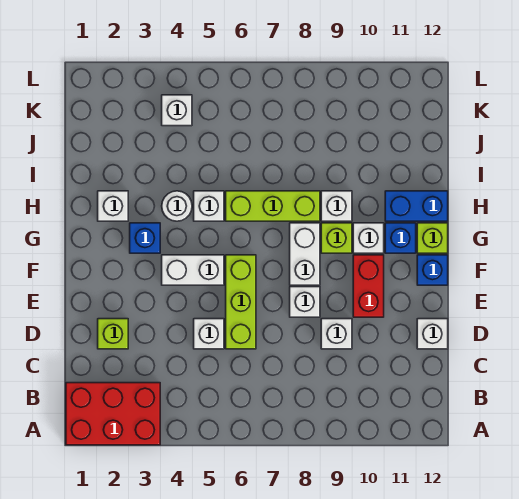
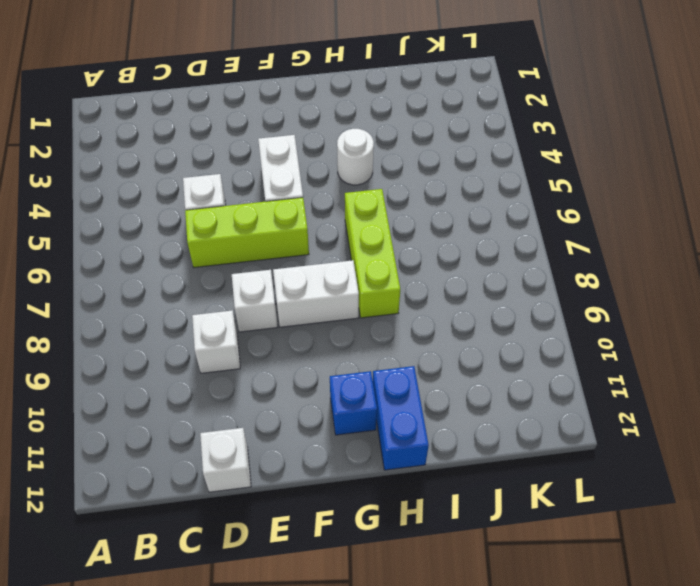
none -> red 2x3 brick [66,383,160,445]
none -> lime 1x1 brick [98,319,128,349]
none -> red 1x2 brick [353,255,384,317]

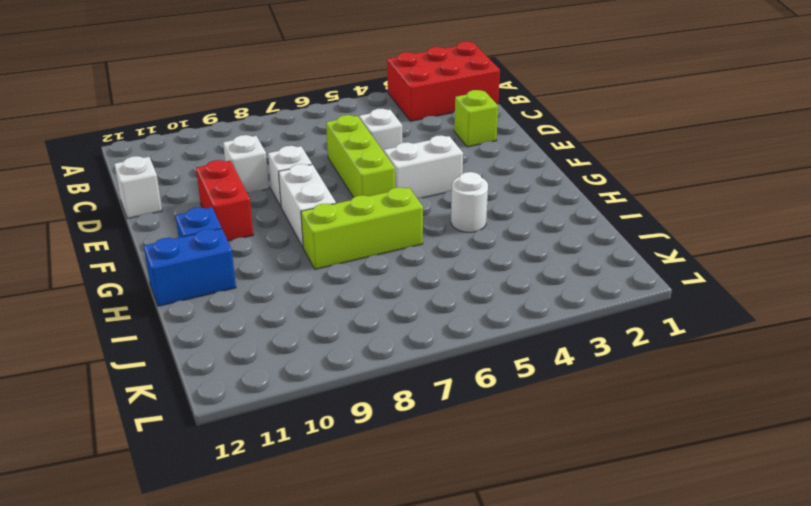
none -> blue 1x1 brick [417,255,448,285]
none -> blue 1x1 brick [130,223,160,253]
none -> lime 1x1 brick [321,223,352,253]

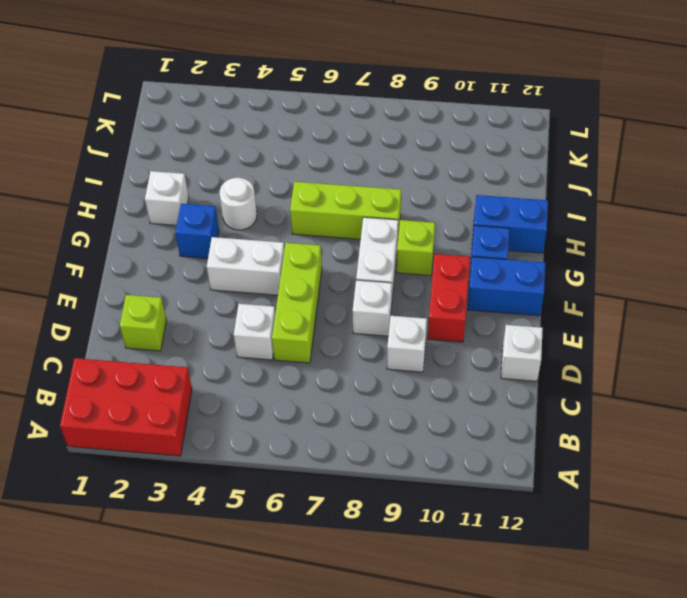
blue 1x2 brick [467,257,545,316] -> blue 1x1 brick [417,255,448,285]
none -> white 1x1 brick [353,223,384,253]
none -> lime 1x1 brick [417,223,448,253]
none -> white 1x1 brick [194,191,224,221]

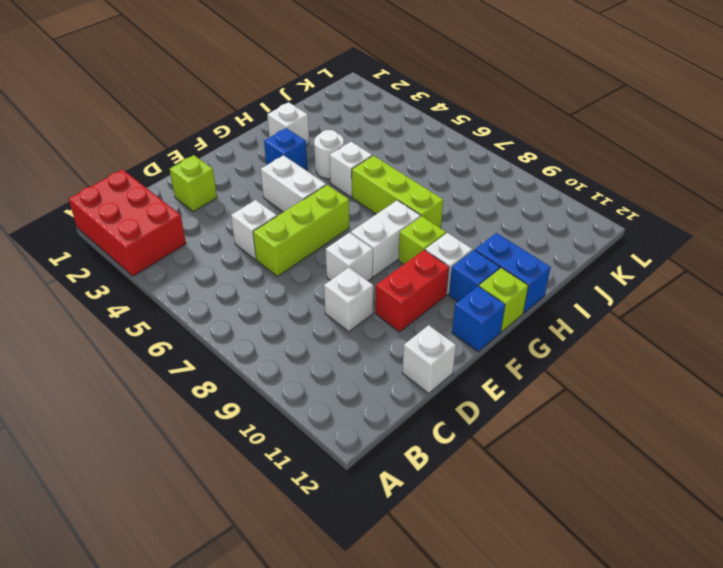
none -> white 1x1 brick [321,191,352,221]
none -> white 1x1 brick [162,95,192,126]

